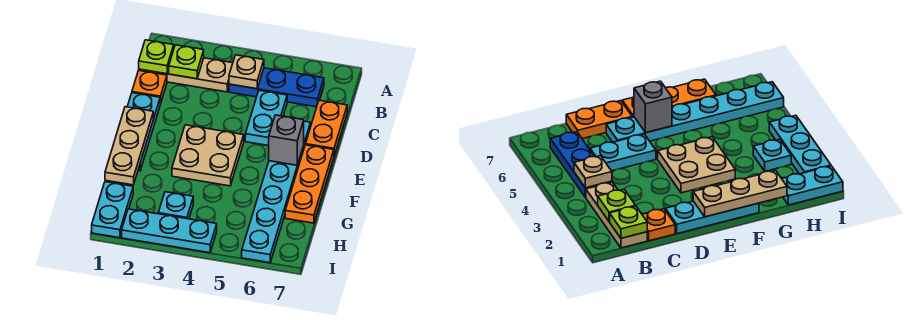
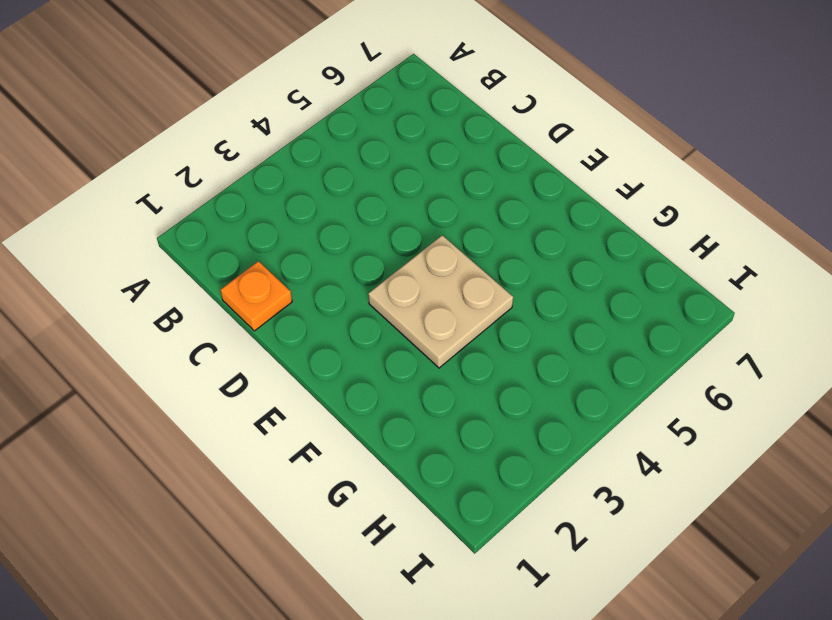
none -> tan 1x3 plate [139,58,233,92]
none -> blue 1x3 plate [229,68,324,107]
none -> cyan 1x2 plate [245,90,287,146]

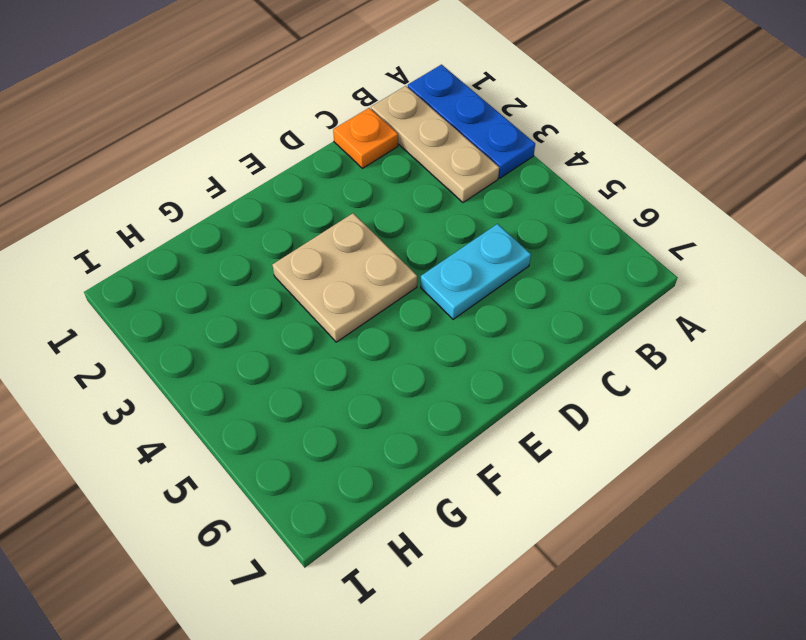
blue 1x3 plate [408,65,535,178] -> blue 1x3 plate moved to [229,68,324,107]
none -> orange 1x2 plate [306,100,347,155]
none -> cyan 1x3 plate [127,93,160,171]
none -> cyan 1x6 plate [242,121,311,263]

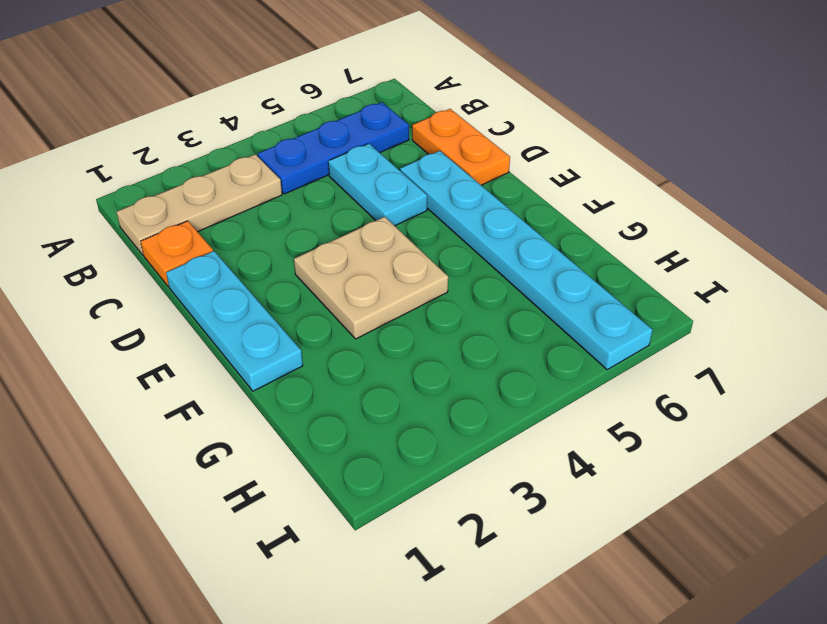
none -> orange 1x3 plate [285,145,334,223]
none -> cyan 1x2 plate [92,182,133,238]
none -> cyan 1x1 plate [158,192,193,219]

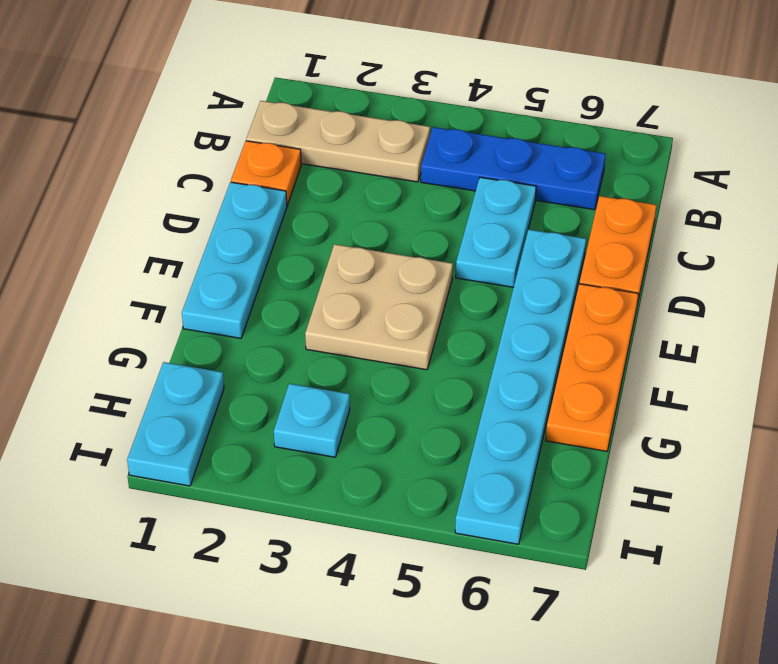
none -> cyan 1x3 plate [122,209,217,253]
none -> lime 1x1 plate [139,40,174,74]
none -> lime 1x1 plate [169,45,204,79]

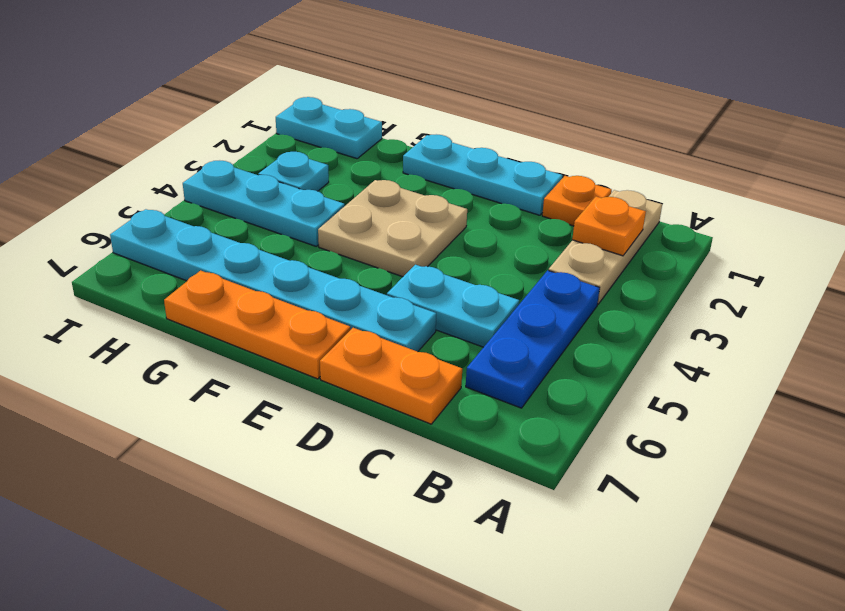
orange 1x1 plate [572,197,646,256] -> lime 1x1 plate [169,45,204,79]
cyan 1x3 plate [183,161,345,246] -> cyan 1x3 plate turned to [122,209,217,253]
none -> lime 1x1 plate [139,40,174,74]
none -> tan 1x1 plate [229,55,264,89]
none -> tan 1x3 plate [105,107,153,185]

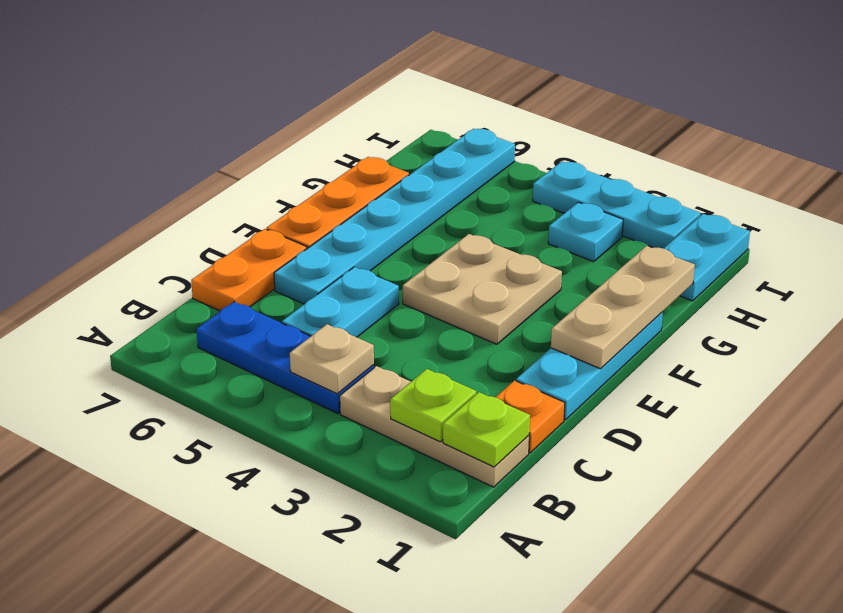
none -> grey 1x1 brick [269,115,304,165]

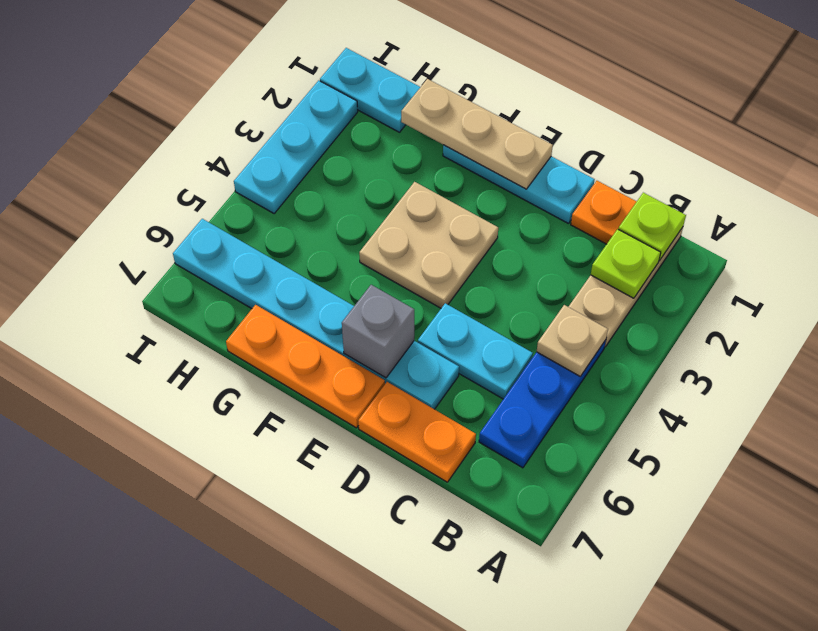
none -> cyan 1x1 plate [158,192,193,219]

